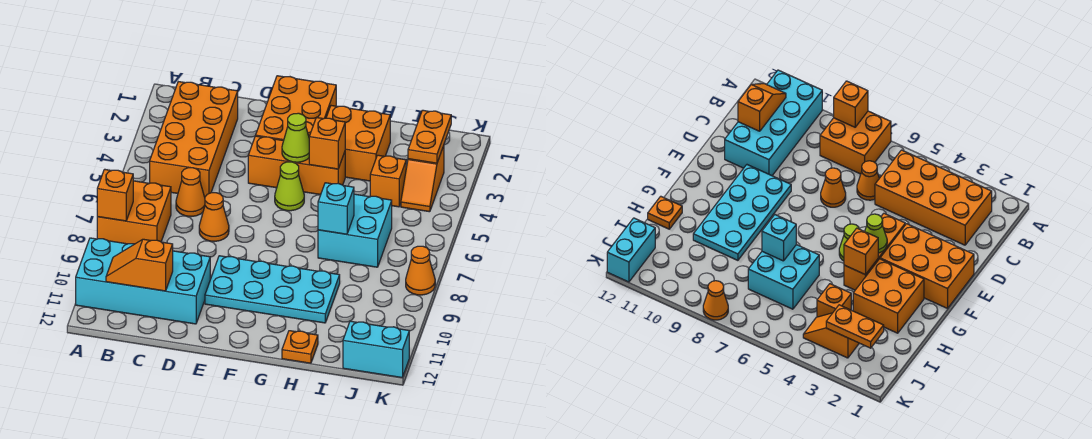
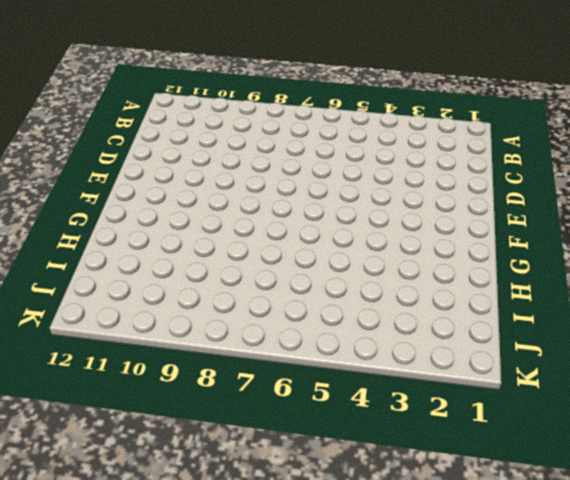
none -> orange 2x2 brick [97,181,171,244]
none -> cyan 2x4 brick [76,238,210,324]
none -> orange 2x4 brick [150,82,238,197]

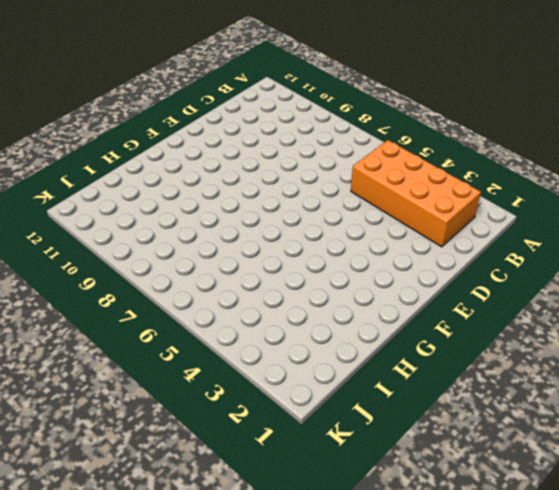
none -> orange 2x2 brick [97,181,171,244]
none -> cyan 2x4 brick [76,238,210,324]
none -> orange 1x1 cone [176,168,205,216]

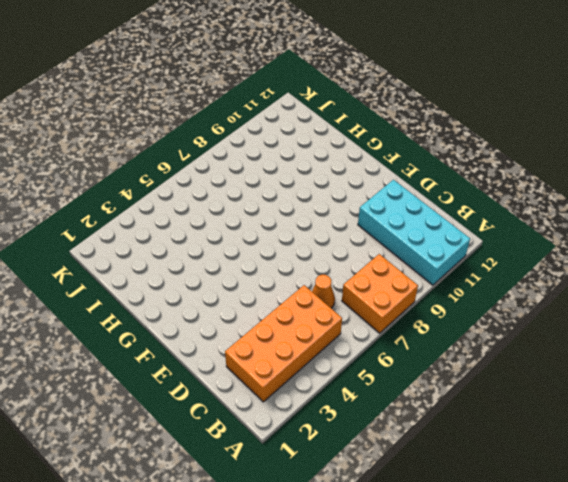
none -> orange 1x1 cone [199,193,229,241]
none -> orange 2x3 brick [256,76,336,141]
none -> orange 1x3 brick [248,136,345,195]

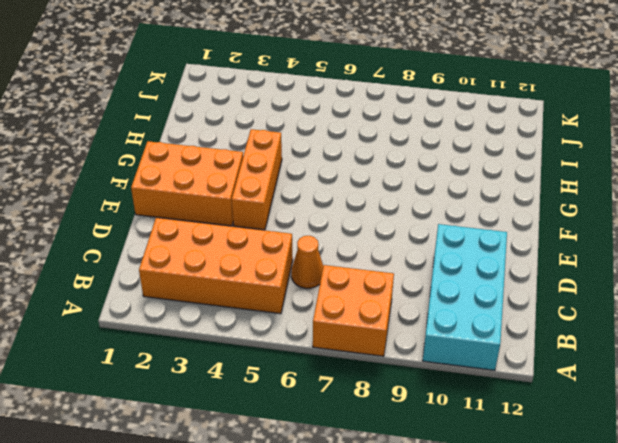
none -> orange 1x1 cone [199,193,229,241]
none -> cyan 2x4 plate [205,256,340,323]
none -> lime 1x1 cone [275,162,304,211]

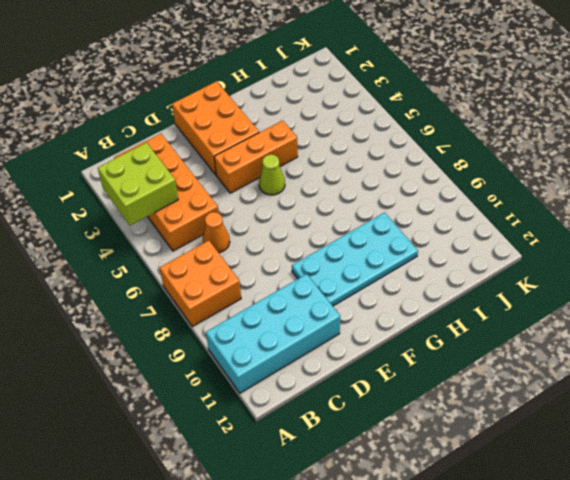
lime 2x2 brick [98,143,178,226] -> none
none -> orange 1x1 cone [199,193,229,241]
none -> orange 2x2 brick [326,106,390,181]
none -> cyan 2x2 brick [318,194,392,267]

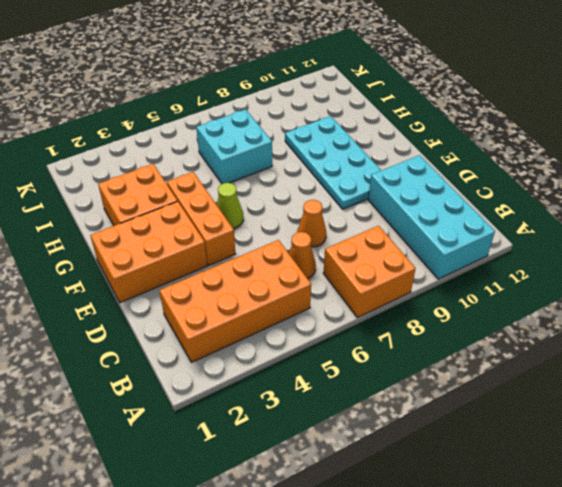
none -> orange 1x1 plate [282,331,318,363]
none -> orange 1x1 brick [370,155,406,207]
none -> orange 1x2 slope [401,146,444,212]

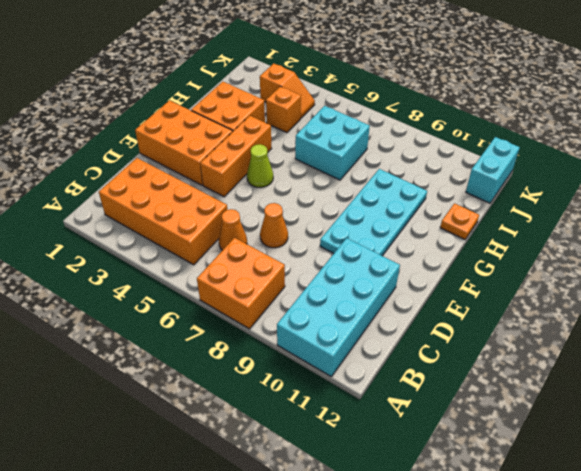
none -> orange 1x1 cone [406,246,435,295]
none -> orange 1x1 brick [97,169,133,221]
none -> orange 1x2 slope [106,239,173,291]

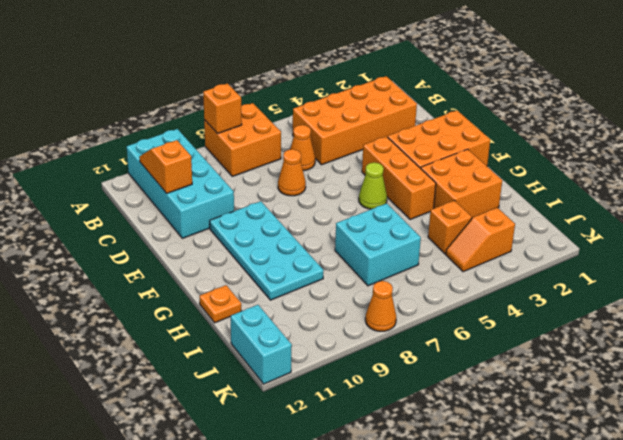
none -> lime 1x1 cone [282,113,309,162]
none -> orange 1x1 brick [309,117,345,169]
none -> cyan 1x1 brick [318,183,354,234]

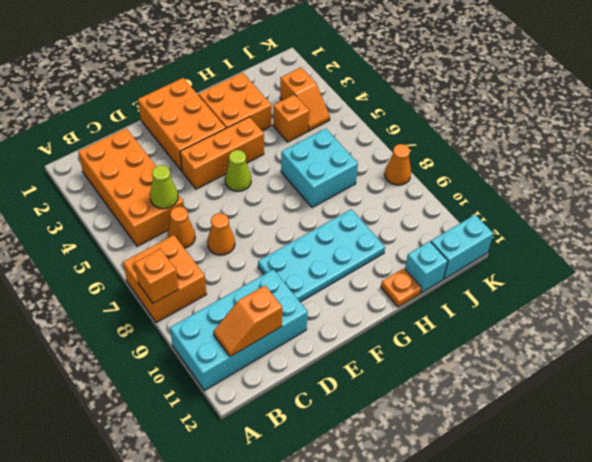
lime 1x1 cone [150,165,178,209] -> lime 1x1 cone moved to [282,113,309,162]
cyan 1x1 brick [405,241,448,293] -> cyan 1x1 brick moved to [318,183,354,234]
none -> orange 1x1 brick [309,117,345,169]
none -> orange 1x2 plate [408,110,451,163]

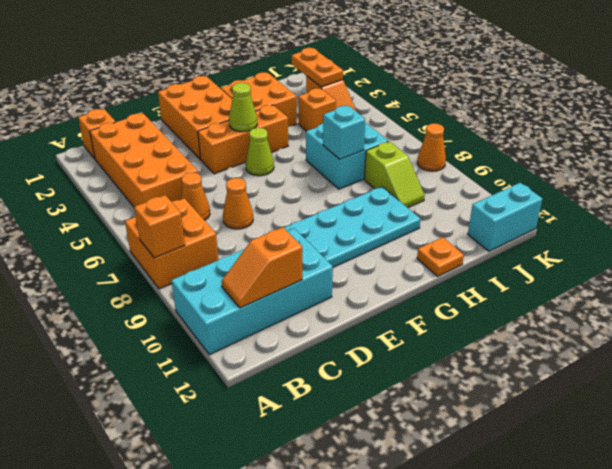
orange 1x1 brick [78,109,115,159] -> orange 1x1 brick moved to [309,117,345,169]
lime 1x2 slope [364,141,425,208] -> none

